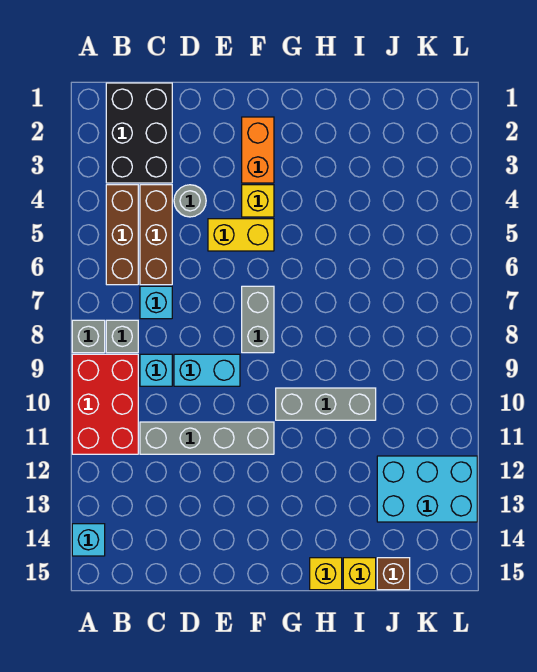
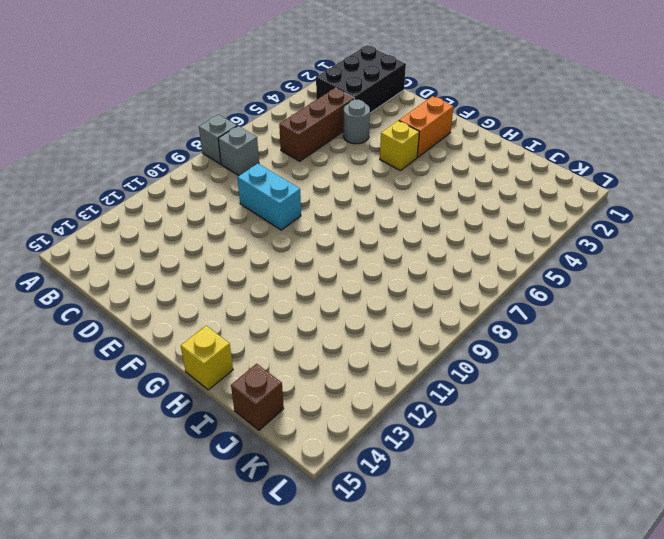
none -> red 2x3 brick [72,354,138,454]
none -> cyan 1x1 brick [72,524,105,556]
none -> brown 1x3 brick [106,185,138,285]

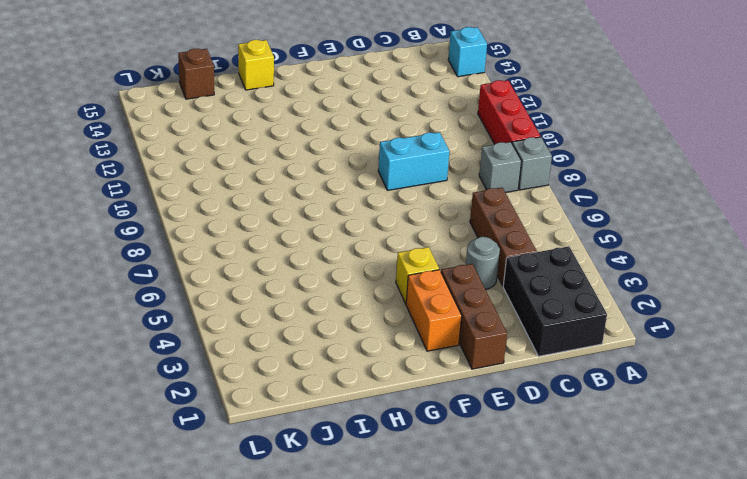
red 1x3 brick [478,80,541,144] -> red 2x3 brick [72,354,138,454]
brown 1x3 brick [441,264,507,369] -> brown 1x3 brick moved to [106,185,138,285]
none -> cyan 1x1 brick [140,286,172,319]
none -> cyan 1x1 brick [140,354,172,386]
none -> grey 1x4 brick [140,422,274,454]

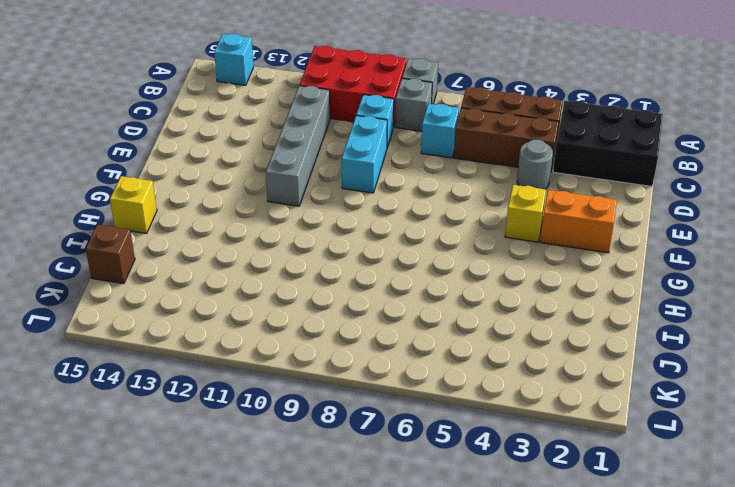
none -> yellow 1x2 brick [208,219,274,251]
none -> grey 1x2 brick [242,286,274,353]
none -> grey 1x3 brick [276,388,376,420]

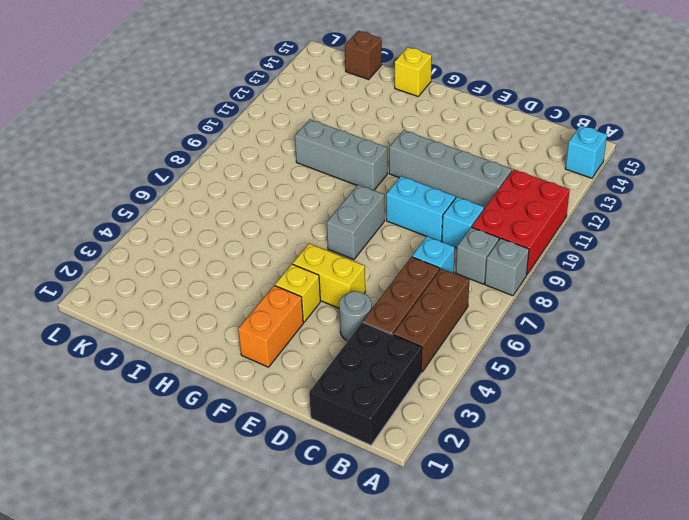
none -> yellow 1x1 brick [343,558,376,590]
none -> cyan 2x3 brick [377,456,477,522]

